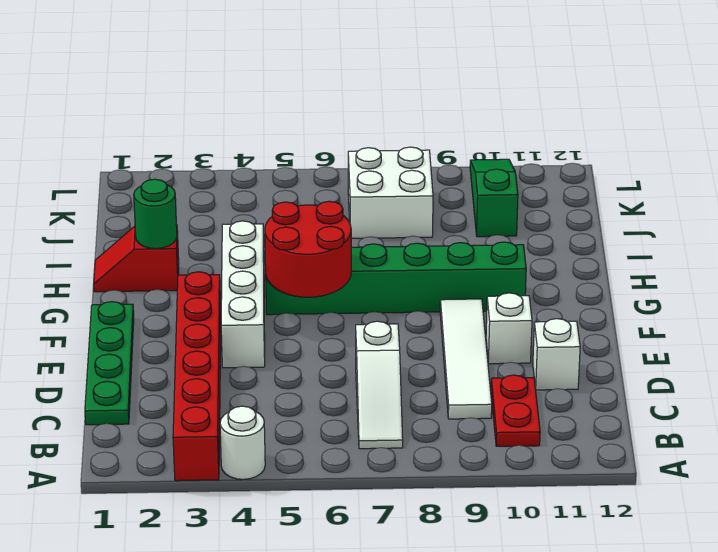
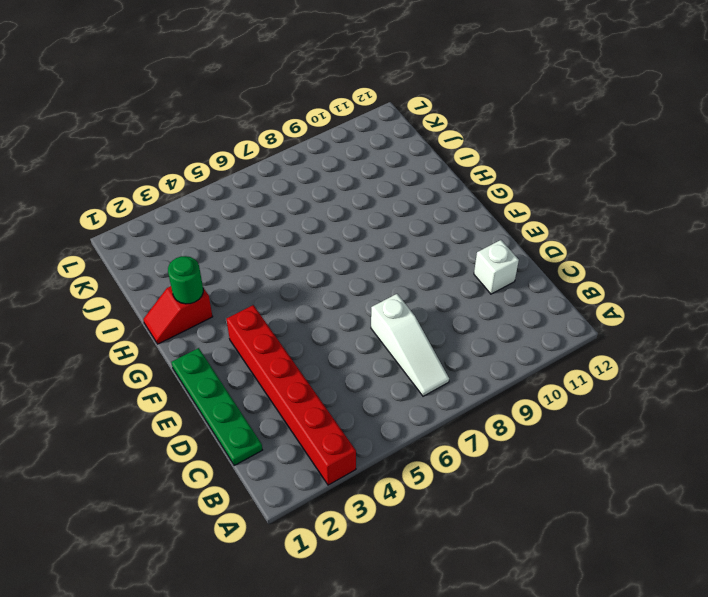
none -> white 1x1 round brick [220,406,265,479]
none -> red 1x2 plate [491,375,540,446]
none -> white 1x4 tile [440,299,492,419]

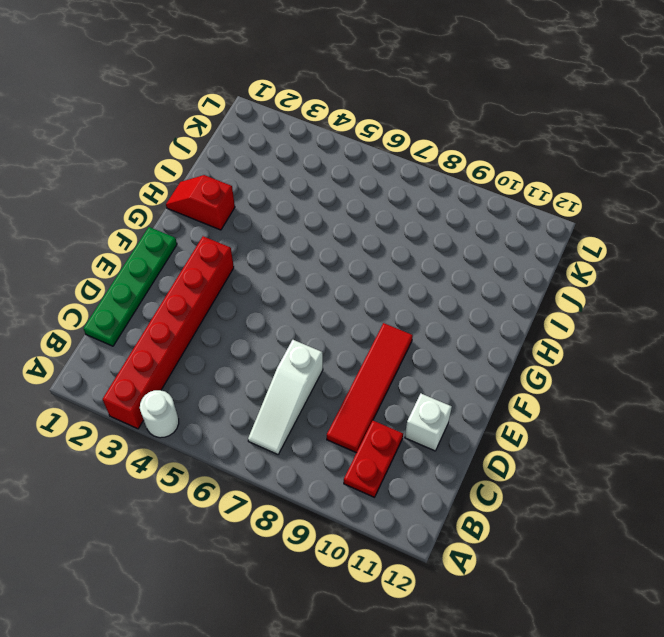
red 1x4 tile [327,323,413,453] -> white 1x4 tile [440,299,492,419]
none -> white 1x4 brick [221,221,265,368]
none -> white 1x1 brick [486,293,532,364]
none -> green 1x6 brick [266,242,526,315]

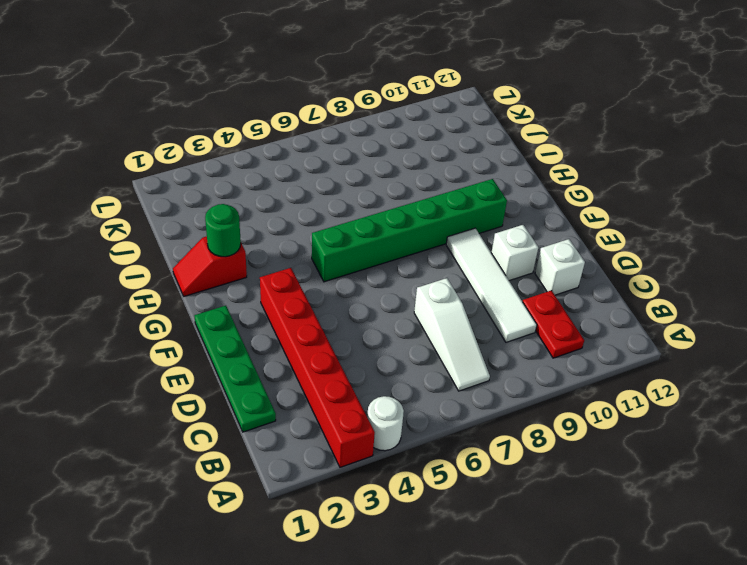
none -> white 1x4 brick [221,221,265,368]
none -> white 2x2 brick [348,147,433,238]
none -> green 1x3 slope [470,159,518,237]

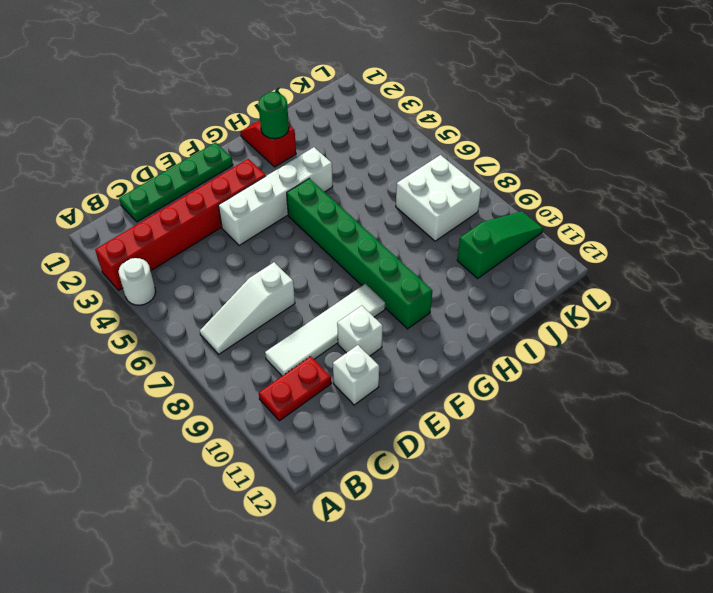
none -> red 2x2 round brick [265,201,351,297]

